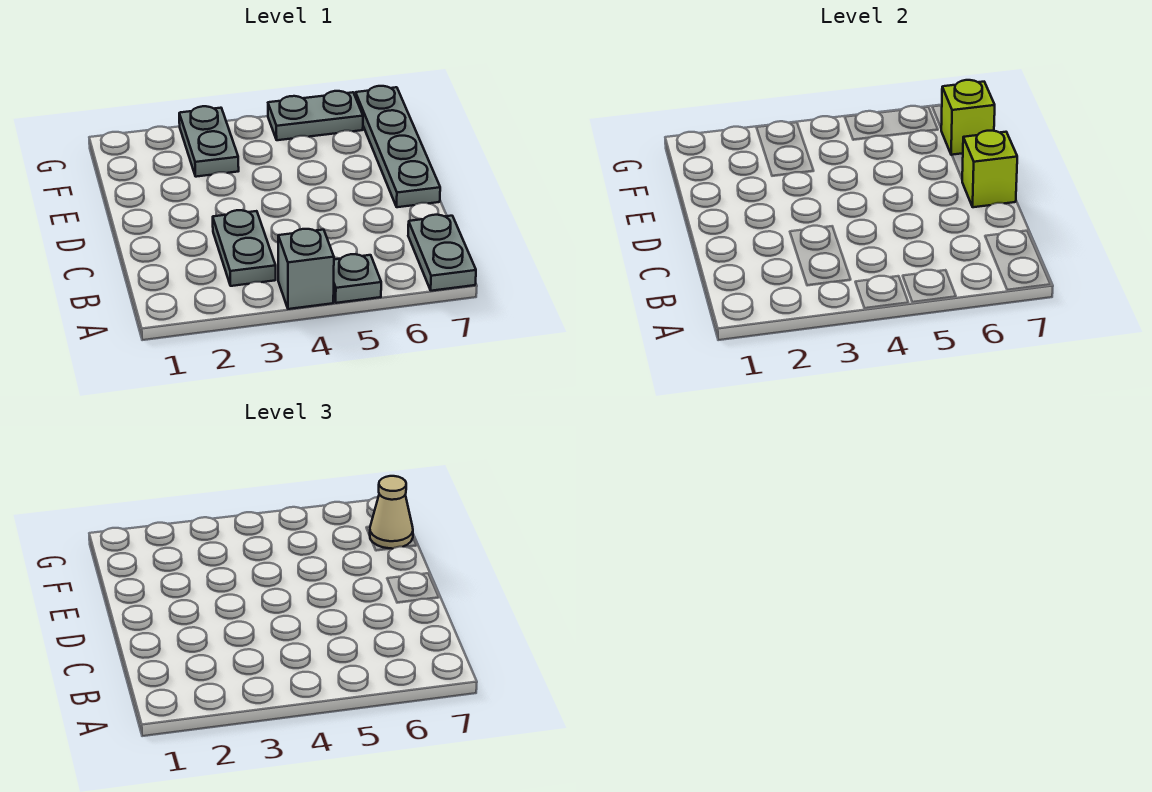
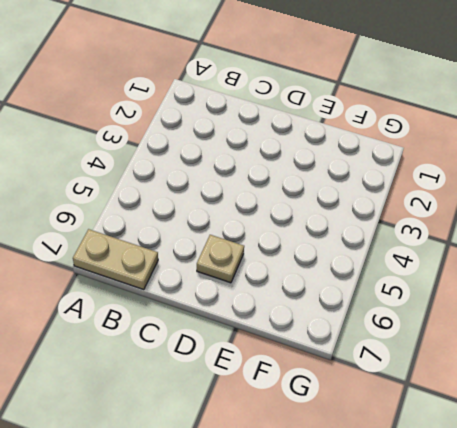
tan 1x2 plate [73,229,158,290] -> grey 1x2 plate [408,215,476,291]
tan 1x1 plate [197,235,244,283] -> none
none -> grey 1x1 brick [278,229,334,309]
none -> grey 1x1 plate [333,254,381,303]

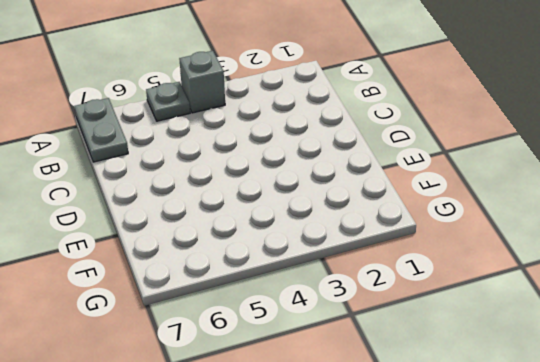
none -> grey 1x2 plate [213,210,276,286]
none -> grey 1x4 plate [355,86,440,207]

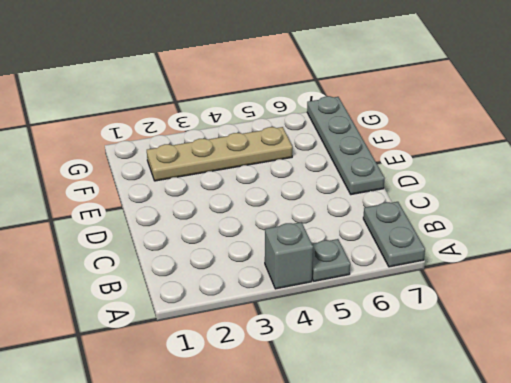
tan 1x4 plate [147,127,292,181] -> grey 1x2 plate [179,106,239,177]
none -> grey 1x2 plate [213,210,276,286]
none -> grey 1x2 plate [268,91,363,140]

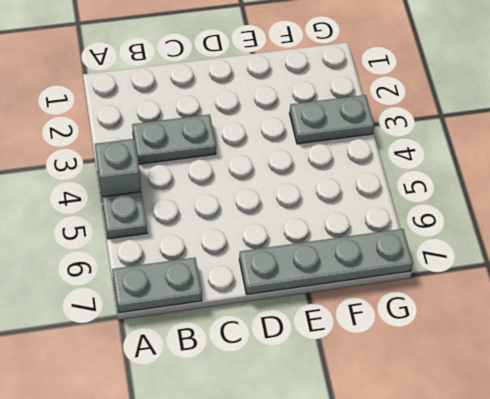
none -> grey 1x2 plate [268,91,363,140]
none -> lime 1x1 brick [962,131,1017,207]

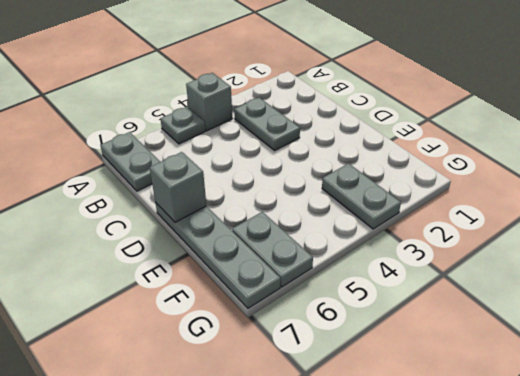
grey 1x1 brick [150,152,206,222] -> lime 1x1 brick [962,131,1017,207]
grey 1x2 plate [232,212,313,287] -> grey 1x2 plate turned to [268,91,363,140]
none -> lime 1x1 brick [941,80,995,155]
none -> tan 1x1 cone [370,476,413,549]

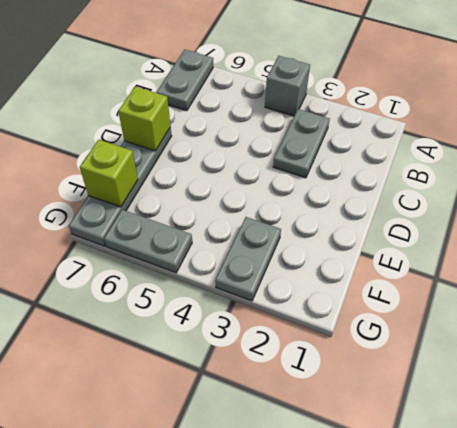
none -> grey 1x1 plate [333,254,381,303]
none -> tan 1x1 cone [370,476,413,549]

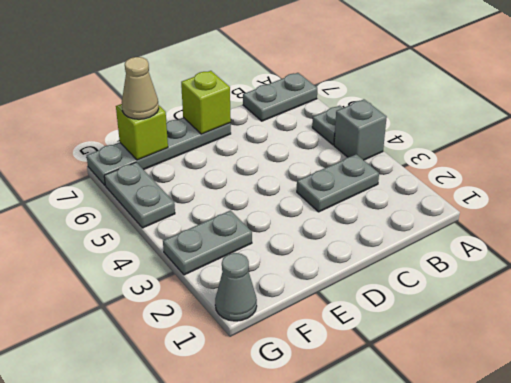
grey 1x1 cone [215,253,257,321] -> none

